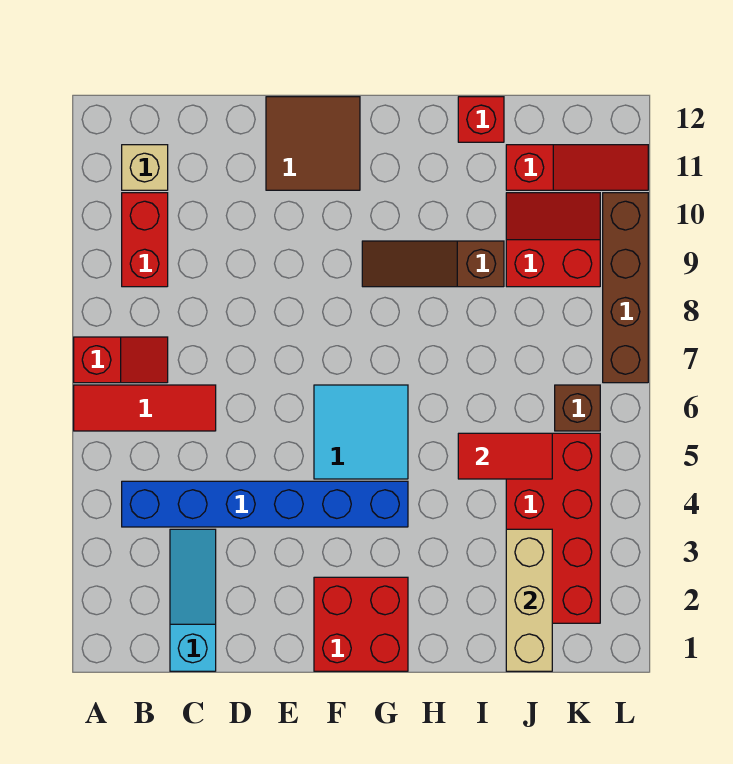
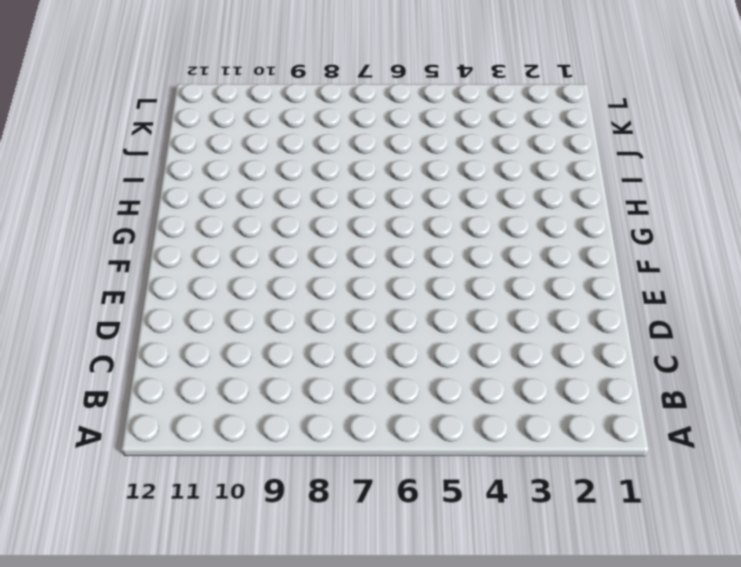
none -> red 1x3 tile [74,385,216,431]
none -> red 1x2 slope [74,337,168,383]
none -> blue 1x6 brick [122,481,408,527]

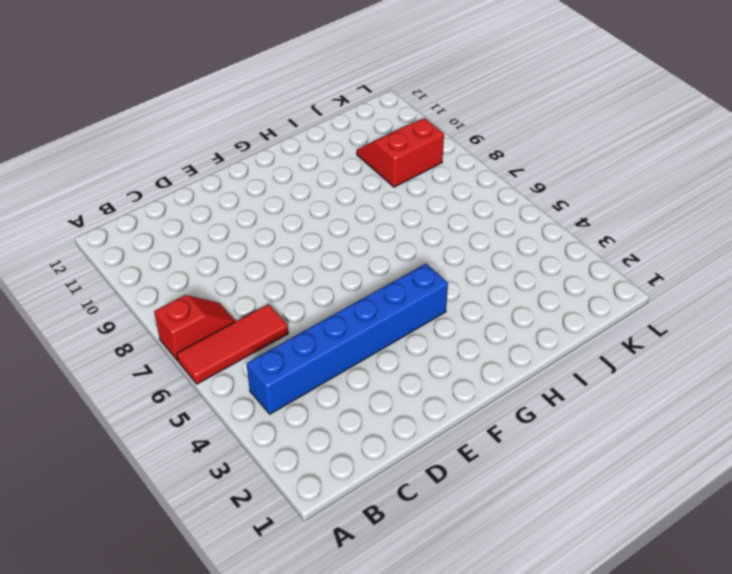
none -> red 1x2 brick [122,193,168,287]
none -> tan 1x1 brick [122,145,168,190]
none -> cyan 1x3 slope [170,529,216,671]

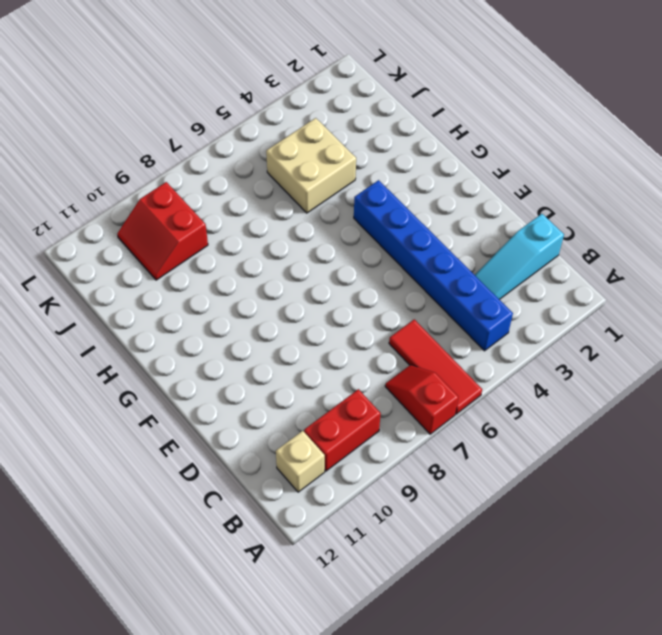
tan 2x2 brick [266,118,356,213] -> red 2x4 brick [506,433,600,623]
none -> brown 2x2 tile [266,97,360,190]
none -> red 2x2 brick [314,577,408,671]
none -> cyan 2x2 tile [314,385,408,479]

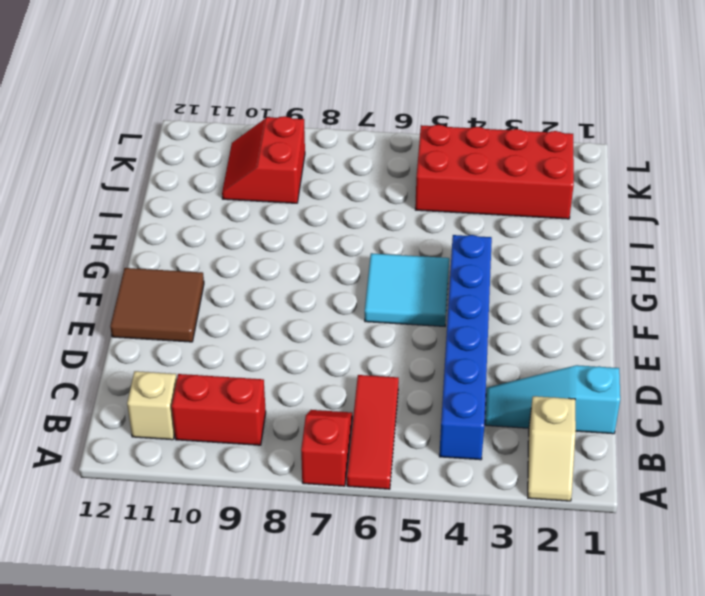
tan 1x2 slope [528,396,576,501] -> none
none -> red 2x2 brick [314,577,408,671]
none -> brown 1x3 slope [362,241,504,287]
none -> red 1x1 brick [458,97,504,142]

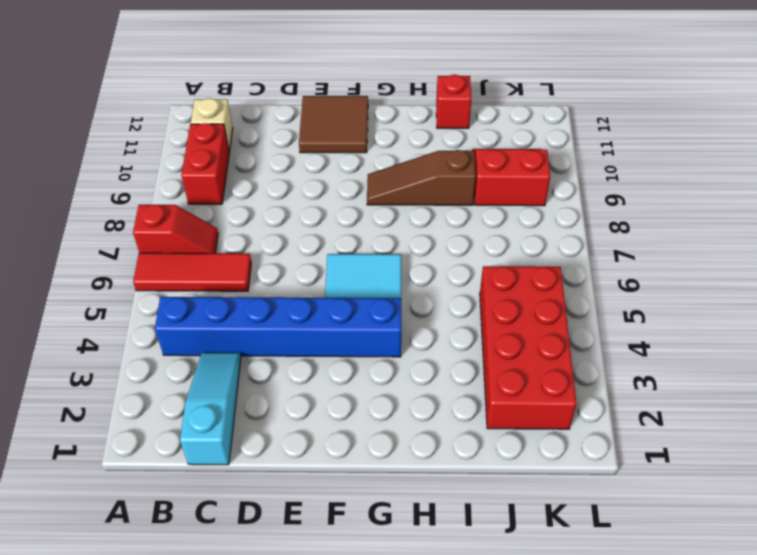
none -> red 2x2 brick [314,577,408,671]
none -> red 1x3 slope [506,145,648,190]
none -> brown 1x1 brick [555,385,600,431]

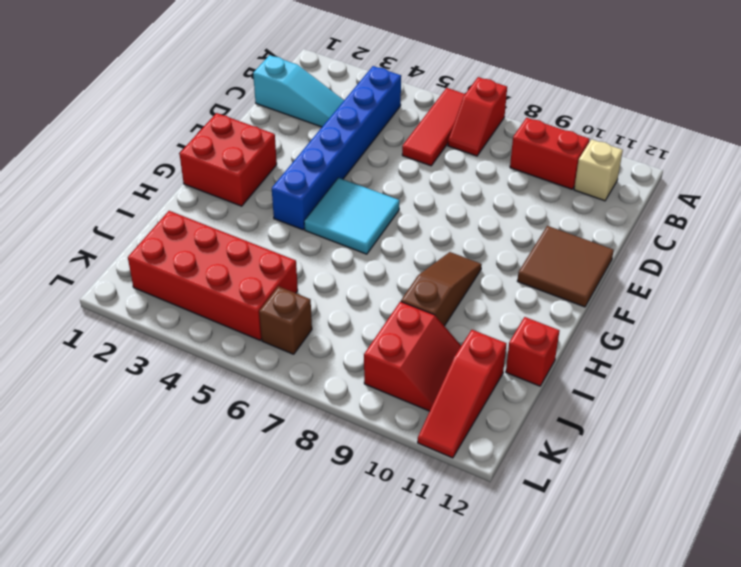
none -> brown 1x4 brick [603,193,648,383]
none -> red 1x2 tile [458,433,552,479]
none -> tan 1x3 brick [506,529,552,671]

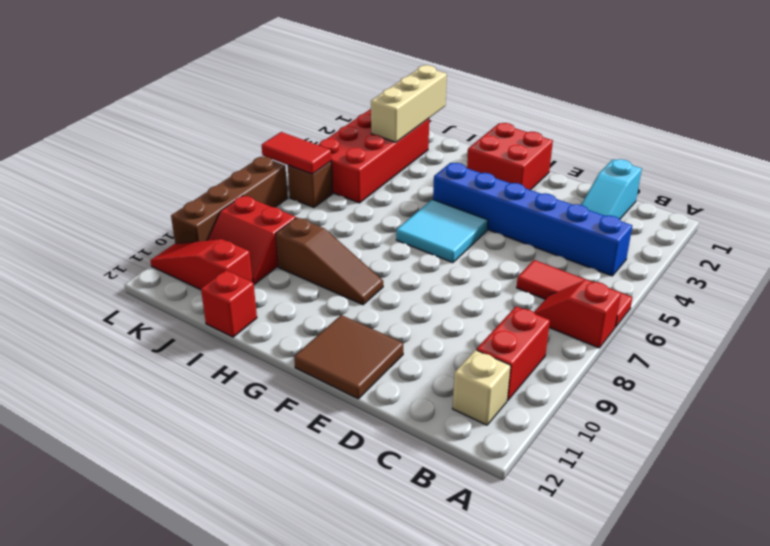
red 1x2 tile [262,132,331,174] -> red 1x2 tile moved to [458,433,552,479]

